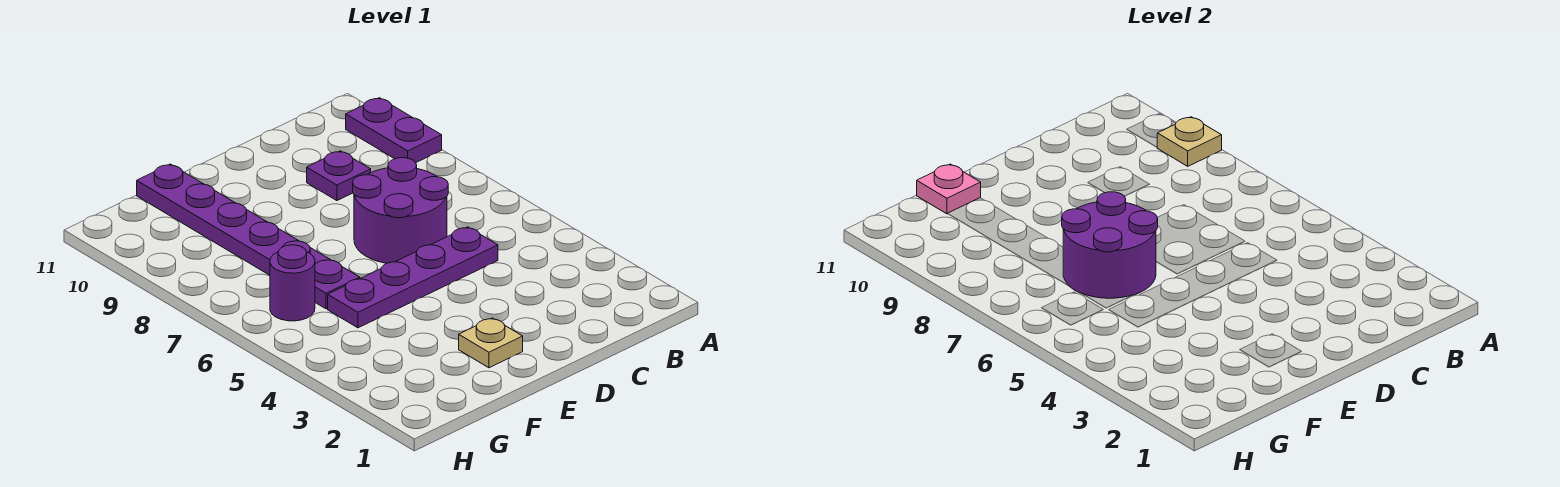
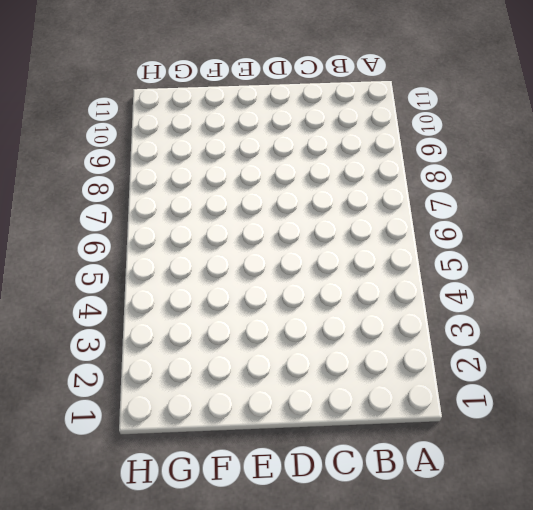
none -> purple 1x2 plate [346,98,442,162]
none -> purple 1x4 plate [328,227,498,328]

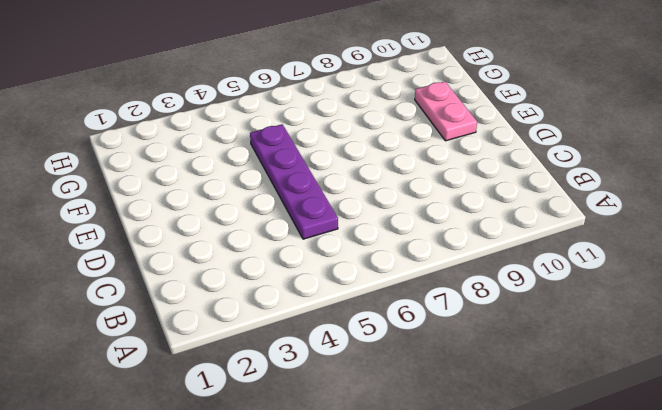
pink 1x2 plate [415,82,477,141] -> purple 1x6 plate [137,164,360,309]
none -> purple 1x2 plate [346,98,442,162]
none -> purple 2x2 round brick [353,158,448,263]

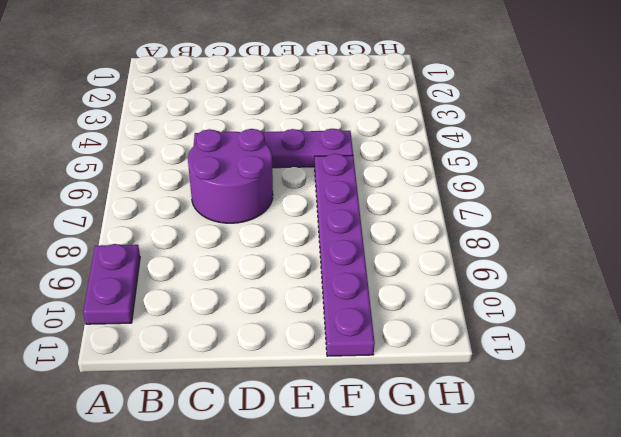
none -> purple 1x1 plate [307,151,371,201]
none -> tan 1x1 plate [459,318,523,368]

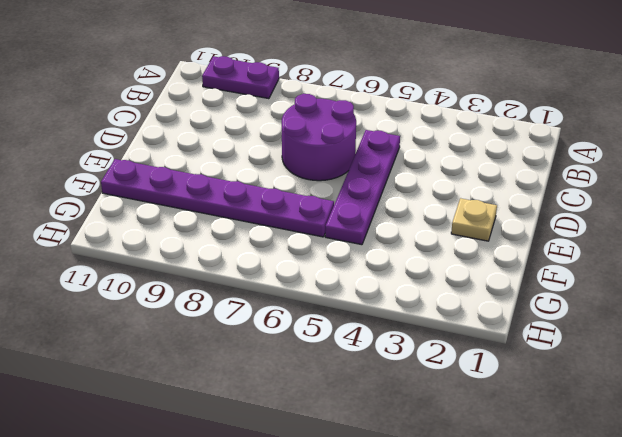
none -> purple 1x1 plate [307,151,371,201]
none -> purple 1x1 round brick [270,245,315,321]

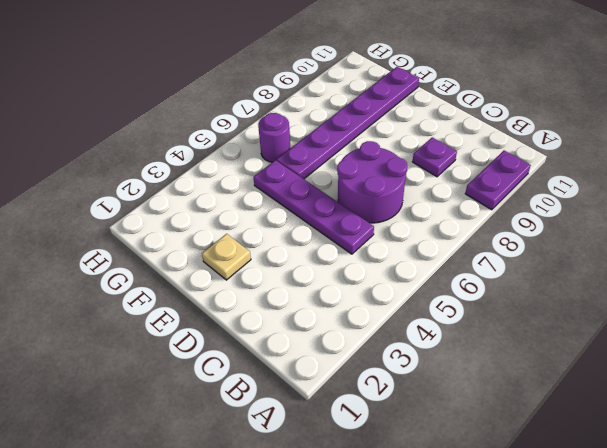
none -> tan 1x1 plate [1157,117,1222,166]
none -> purple 2x2 round brick [1062,192,1158,298]

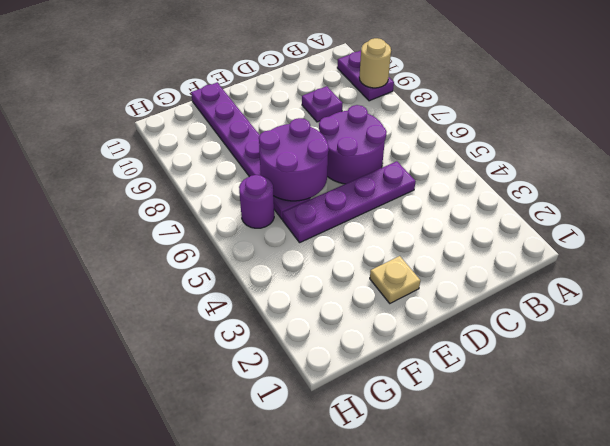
tan 1x1 round brick [359,38,391,88] -> tan 1x1 plate [1157,117,1222,166]
none -> pink 1x1 plate [917,164,981,214]

